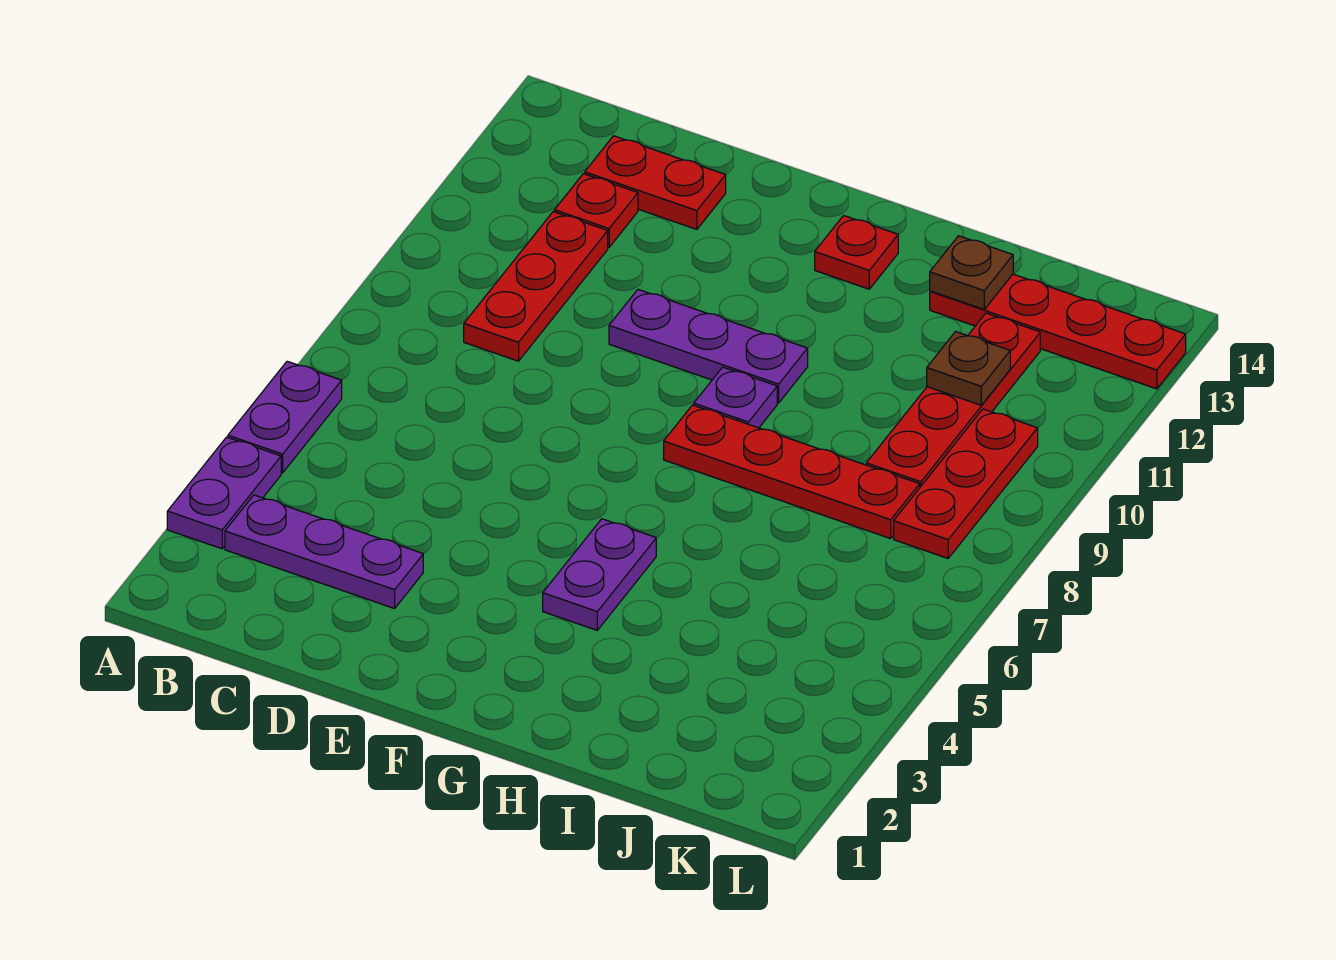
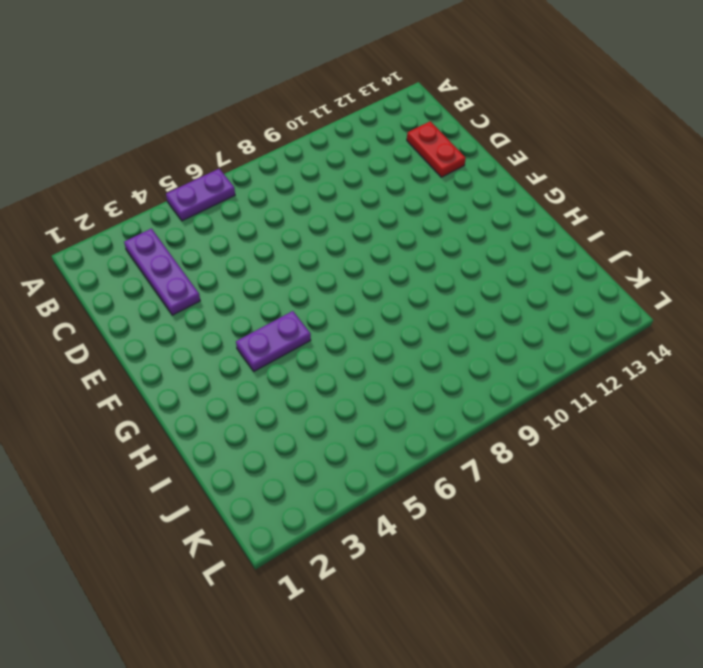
none -> purple 1x2 plate [167,437,281,549]
none -> red 1x3 plate [464,212,608,361]
none -> red 1x1 plate [554,174,638,247]

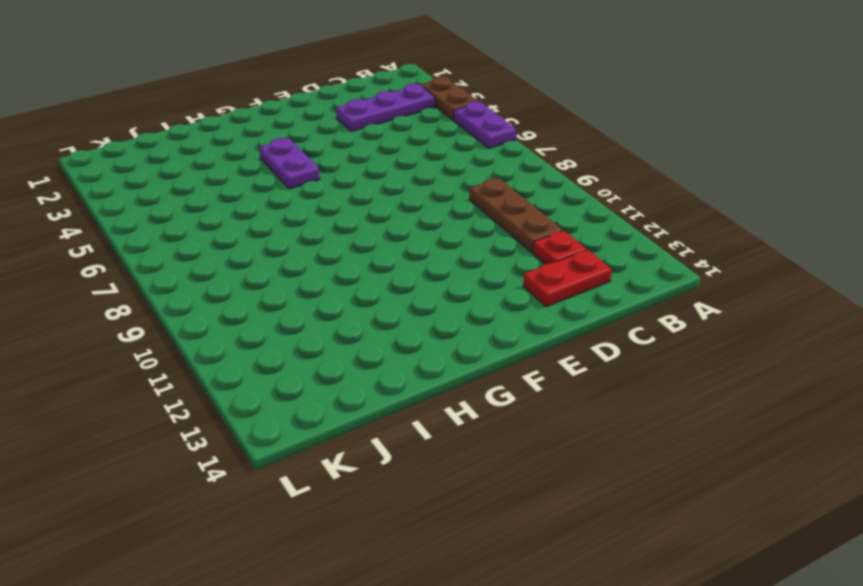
brown 1x2 plate [421,76,479,120] -> purple 1x2 plate [167,437,281,549]
brown 1x3 plate [469,178,563,253] -> red 1x3 plate [464,212,608,361]
none -> purple 1x3 plate [609,290,808,403]
none -> red 1x4 plate [664,405,920,539]
none -> purple 1x1 plate [694,367,777,428]

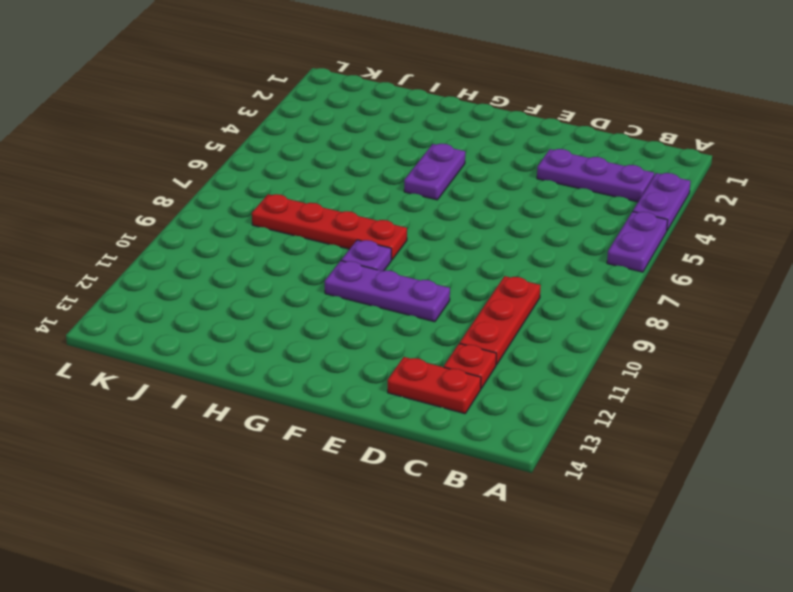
none -> red 1x1 plate [815,216,898,289]
none -> red 1x4 plate [930,274,1186,389]
none -> red 1x4 plate [866,313,1040,487]

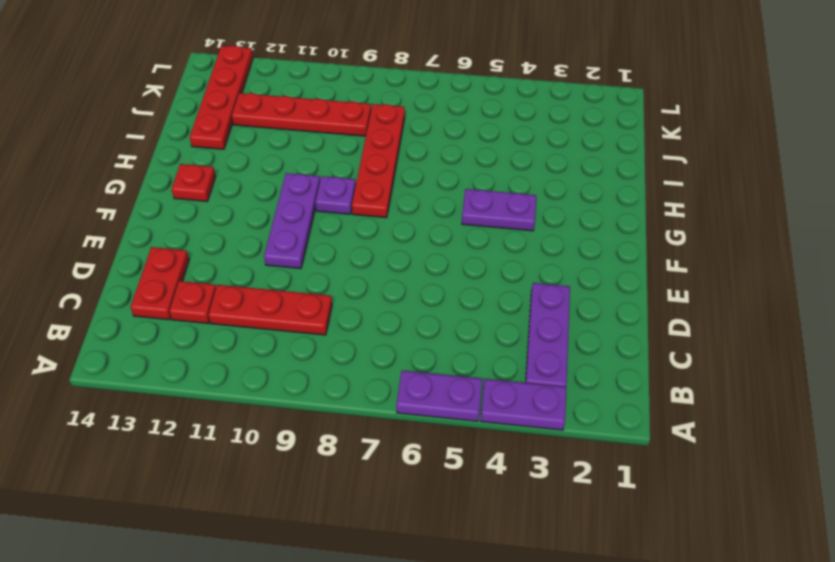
none -> red 1x3 plate [894,409,1038,558]
none -> brown 1x1 plate [930,236,1013,309]
none -> brown 1x1 plate [927,332,1010,405]

